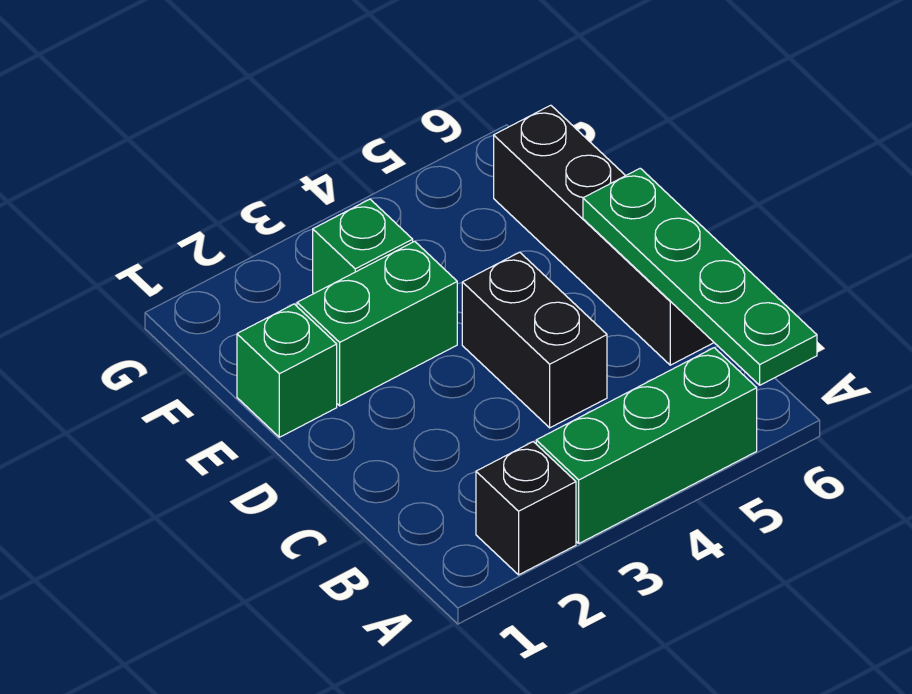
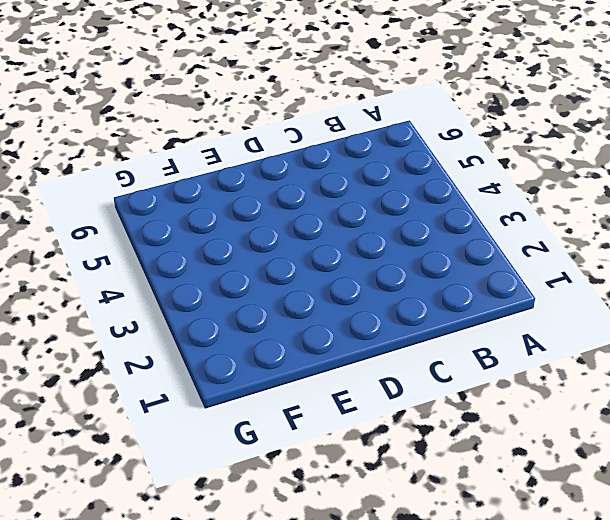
none -> black 1x1 brick [476,442,576,575]
none -> green 1x3 brick [536,348,757,543]

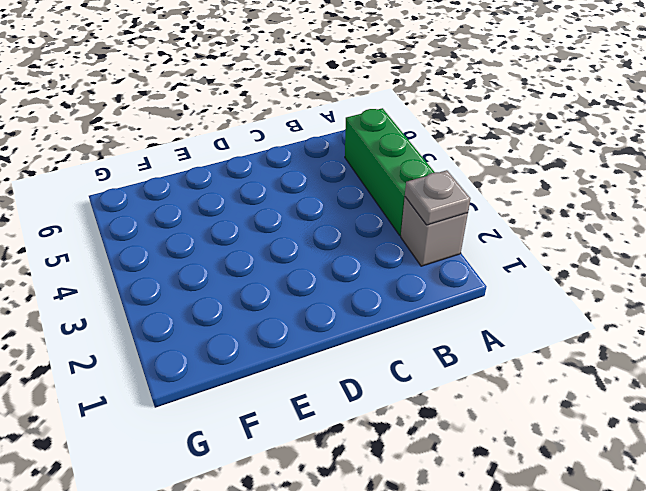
grey 1x1 brick [401,197,468,266] -> black 1x1 brick [476,442,576,575]
grey 1x1 plate [405,170,471,225] -> none
none -> black 1x2 brick [462,252,607,428]
none -> black 1x4 brick [494,105,714,365]

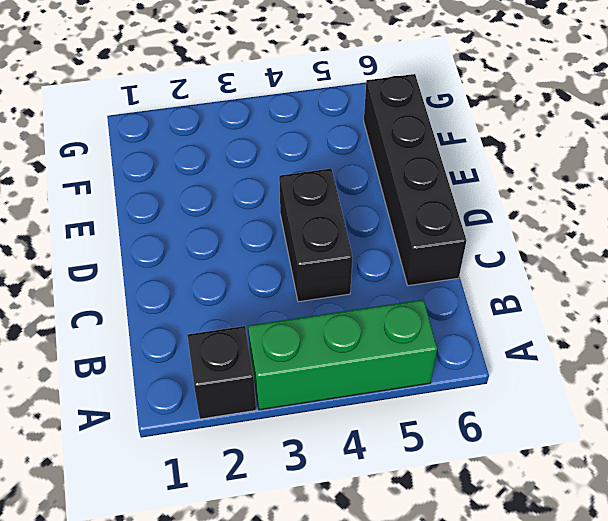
none -> green 1x1 brick [237,304,337,437]
none -> green 1x2 brick [297,241,457,406]

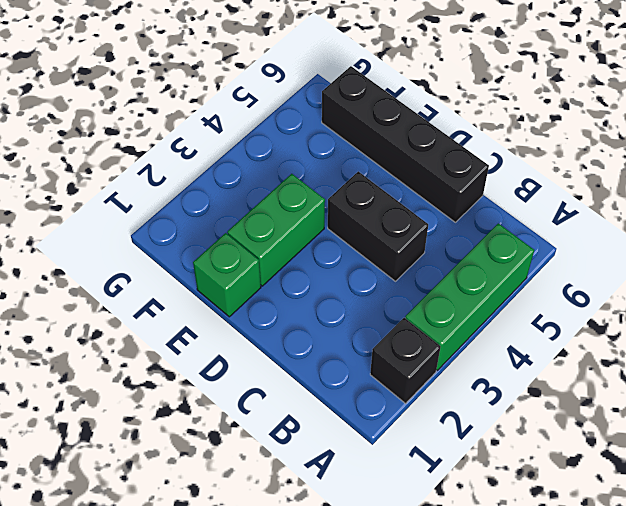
none -> green 1x1 brick [313,199,413,293]
none -> green 1x4 plate [583,168,817,385]

